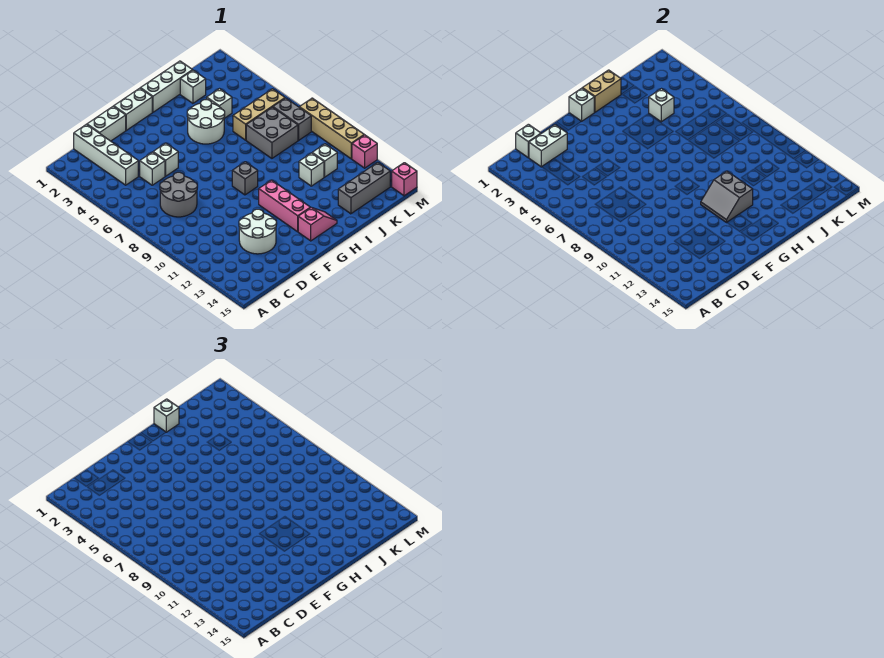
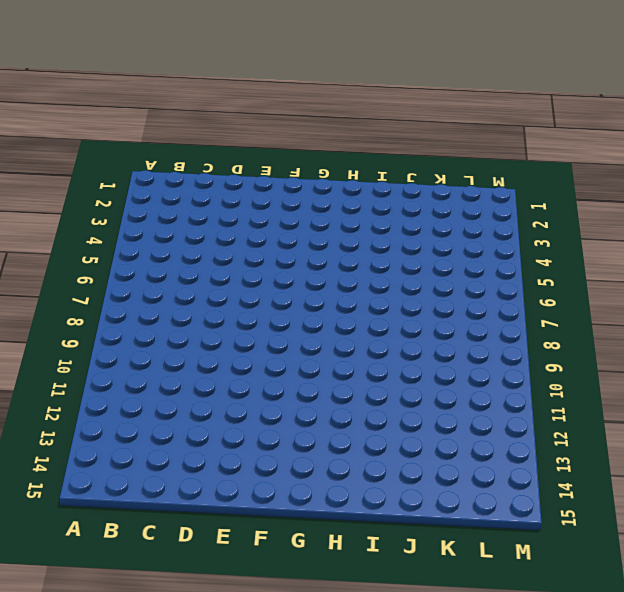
none -> white 1x4 brick [74,124,138,185]
none -> grey 2x2 round brick [160,172,197,217]
none -> white 1x2 brick [87,106,126,141]
none -> white 1x1 brick [140,152,165,185]

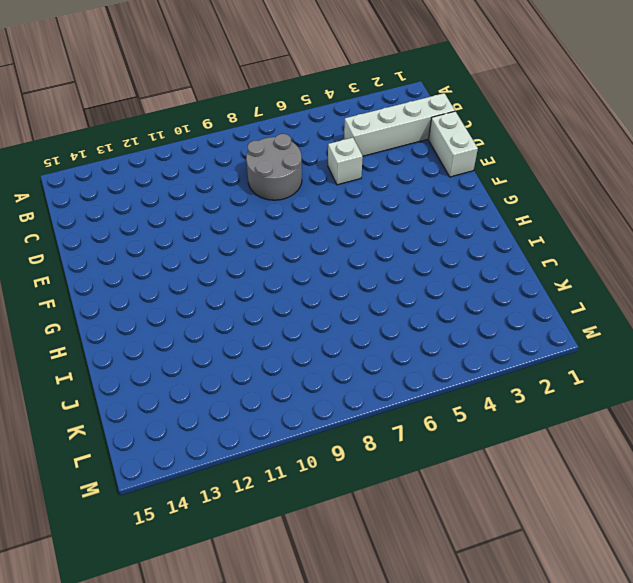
none -> white 2x2 round brick [239,209,276,254]
none -> white 1x1 brick [153,143,178,176]
none -> white 1x2 brick [114,88,152,130]
none -> grey 1x1 brick [232,162,258,195]

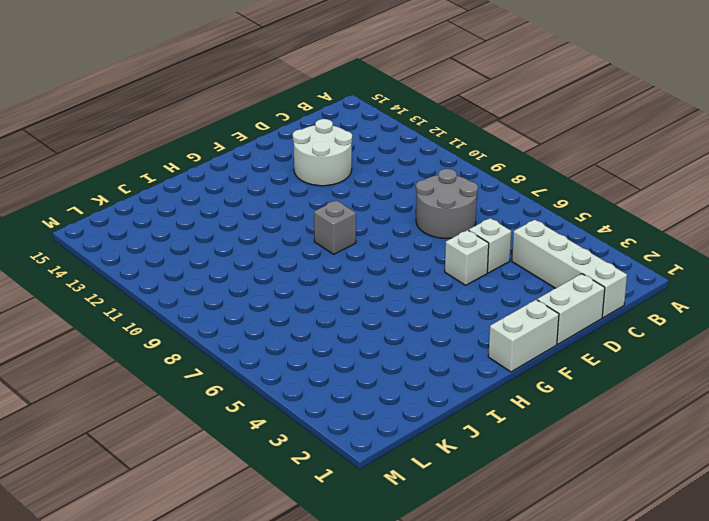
none -> pink 1x3 brick [259,180,310,232]
none -> pink 1x2 slope [298,207,337,241]
none -> white 1x3 brick [141,61,192,112]
none -> white 2x2 round brick [187,100,225,144]

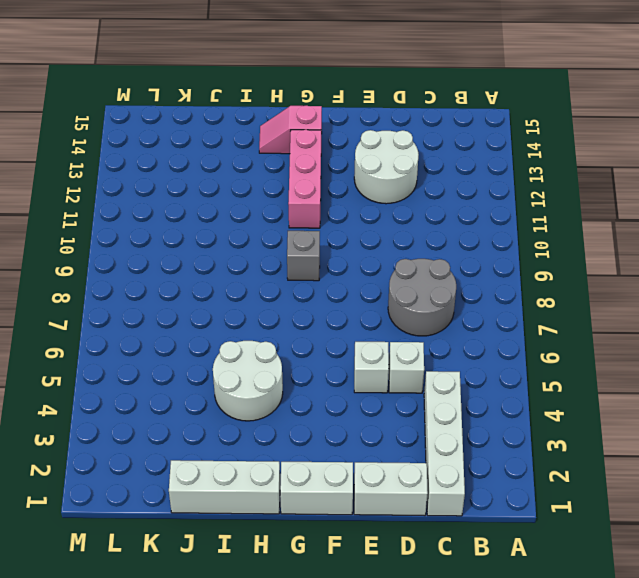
none -> white 1x1 brick [180,70,206,103]
none -> white 1x1 brick [207,89,232,118]
none -> tan 1x3 brick [233,89,285,140]
none -> grey 2x2 brick [246,107,298,158]

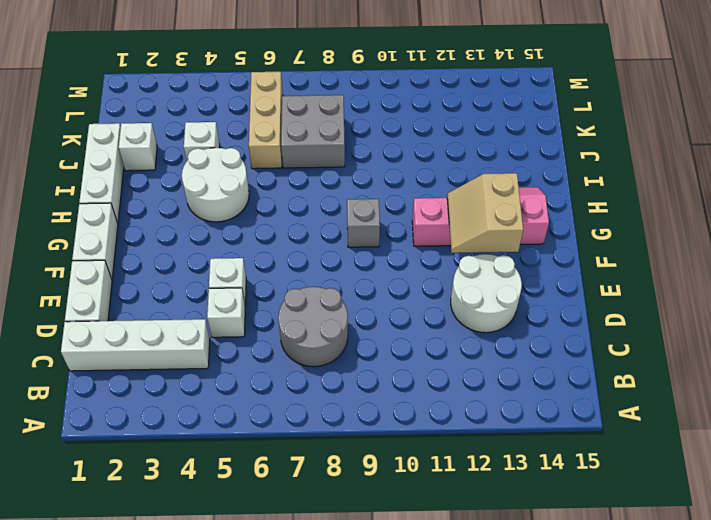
tan 2x2 slope [447,173,523,253] -> grey 2x2 slope [701,171,753,222]
none -> white 1x1 brick [299,153,324,186]
none -> grey 1x3 brick [338,162,390,214]
none -> white 1x1 brick [313,144,337,177]
none -> grey 1x2 brick [273,98,311,140]

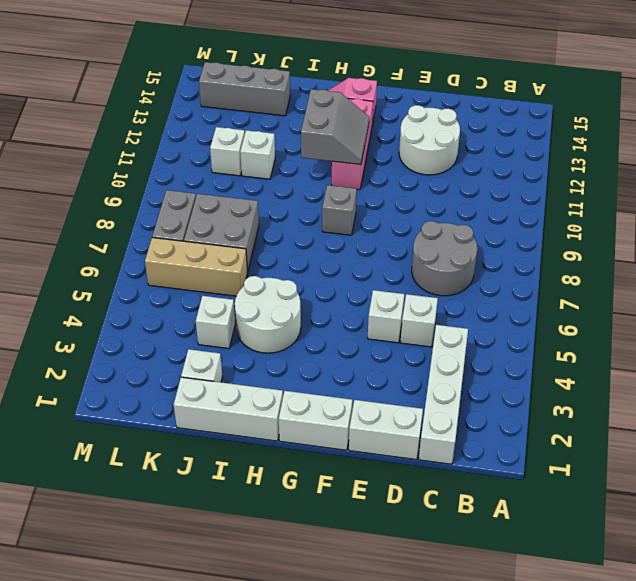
none -> tan 1x4 brick [299,98,364,159]
none -> pink 1x1 brick [352,135,377,168]
none -> pink 1x1 brick [392,163,417,196]
none -> white 1x1 brick [516,124,541,158]

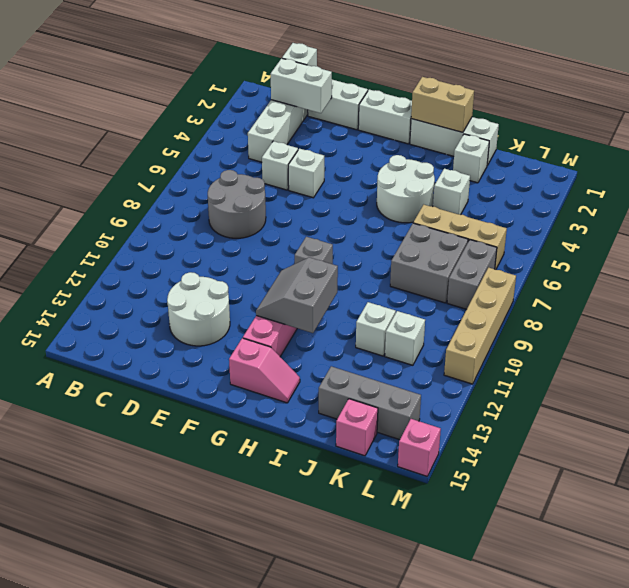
pink 1x1 brick [336,399,378,456] -> pink 1x1 brick moved to [352,135,377,168]
none -> white 1x1 brick [569,88,594,121]
none -> white 1x1 brick [649,89,674,122]
none -> white 1x1 brick [154,399,179,432]

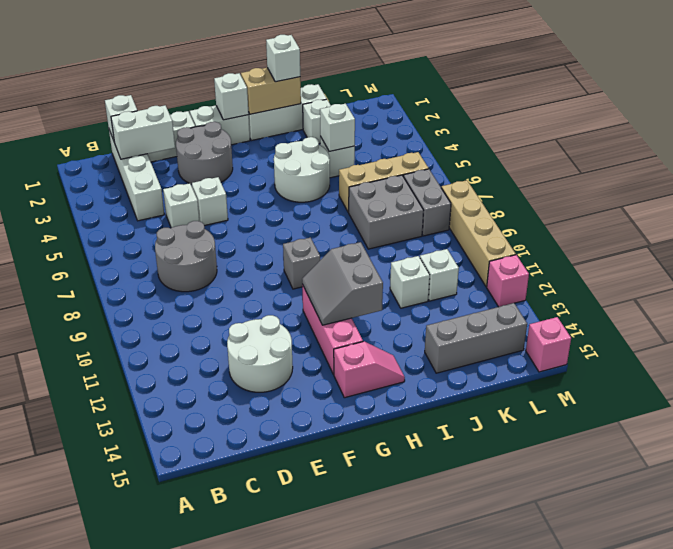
grey 2x2 round brick [176,122,233,184] -> none

